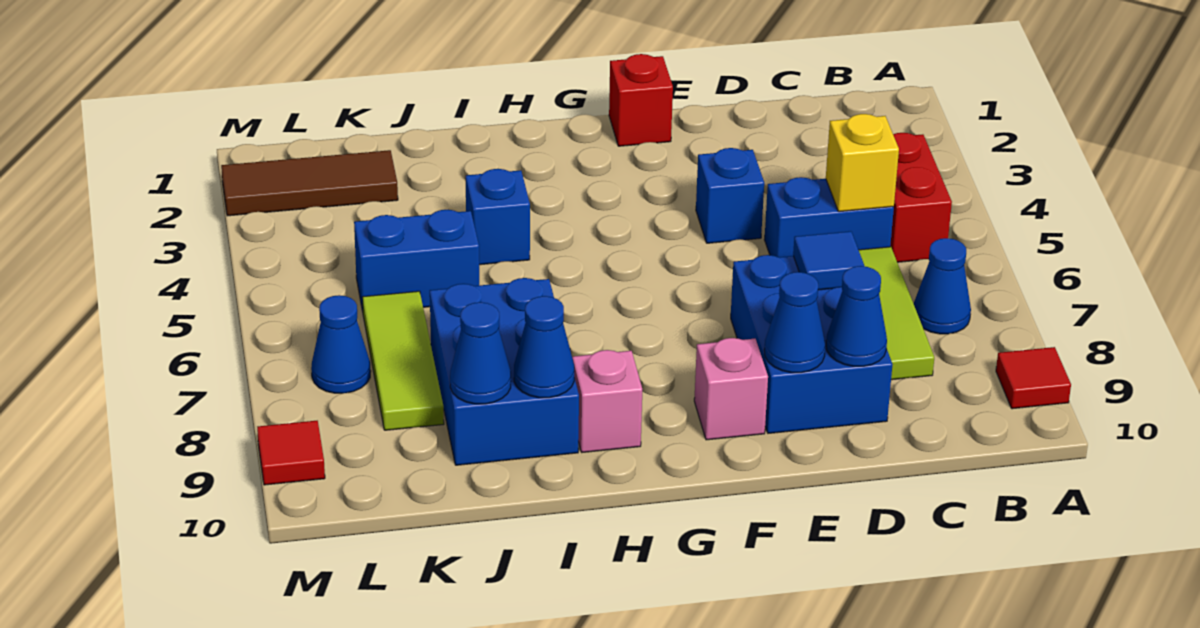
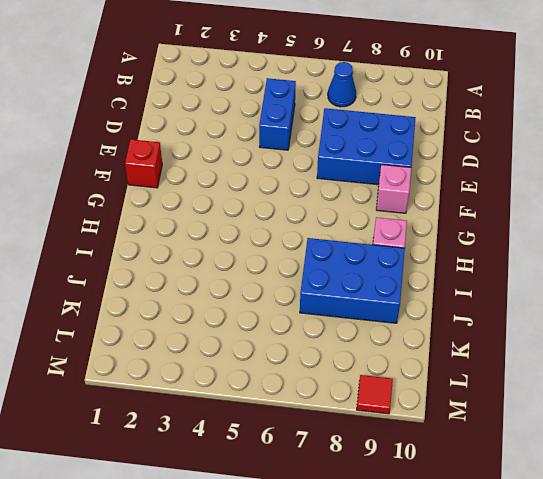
none -> red 1x1 tile [996,347,1071,409]
none -> red 1x2 brick [890,133,952,262]
none -> lime 1x3 tile [859,247,934,380]

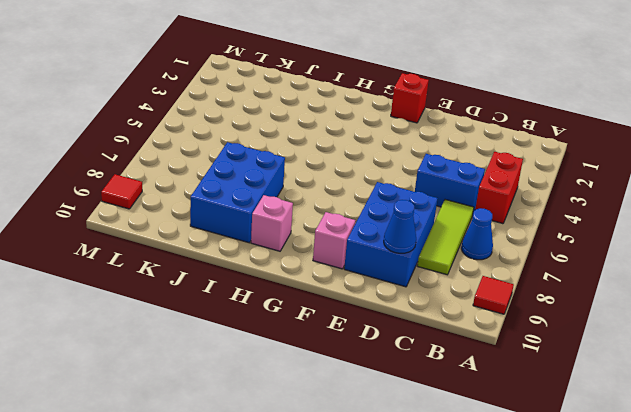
none -> blue 1x1 brick [696,148,764,243]
none -> blue 1x1 brick [466,169,530,265]
none -> blue 1x2 brick [354,210,479,311]

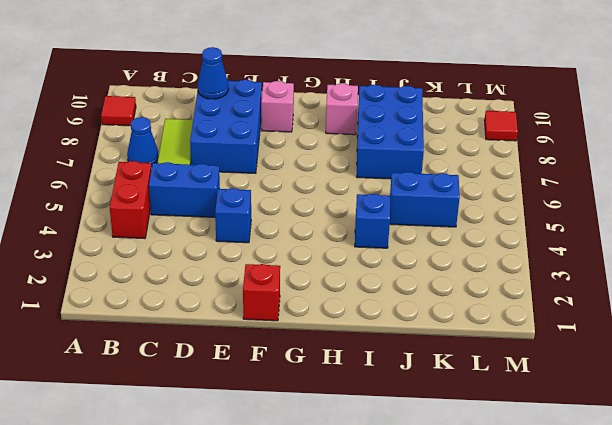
none -> brown 1x3 tile [221,150,398,216]
none -> lime 1x3 tile [362,291,444,430]
none -> blue 1x1 cone [311,295,371,393]

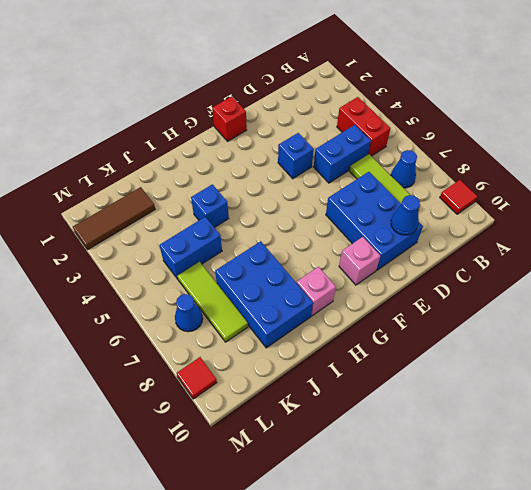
none -> yellow 1x1 brick [826,114,899,212]
none -> blue 1x1 tile [793,231,865,290]
none -> blue 1x1 cone [764,272,825,373]

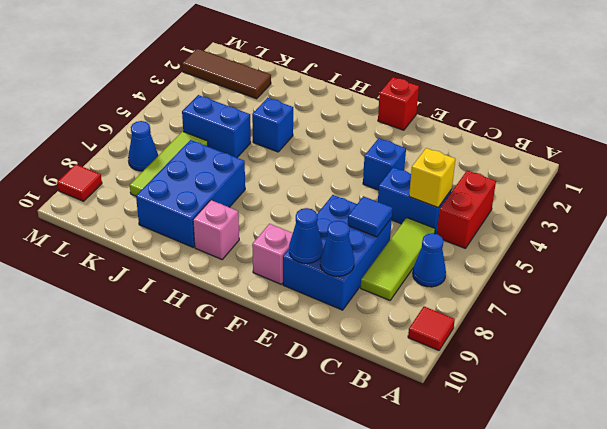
none -> blue 1x1 cone [514,296,574,398]
none -> blue 1x1 cone [450,302,511,404]

